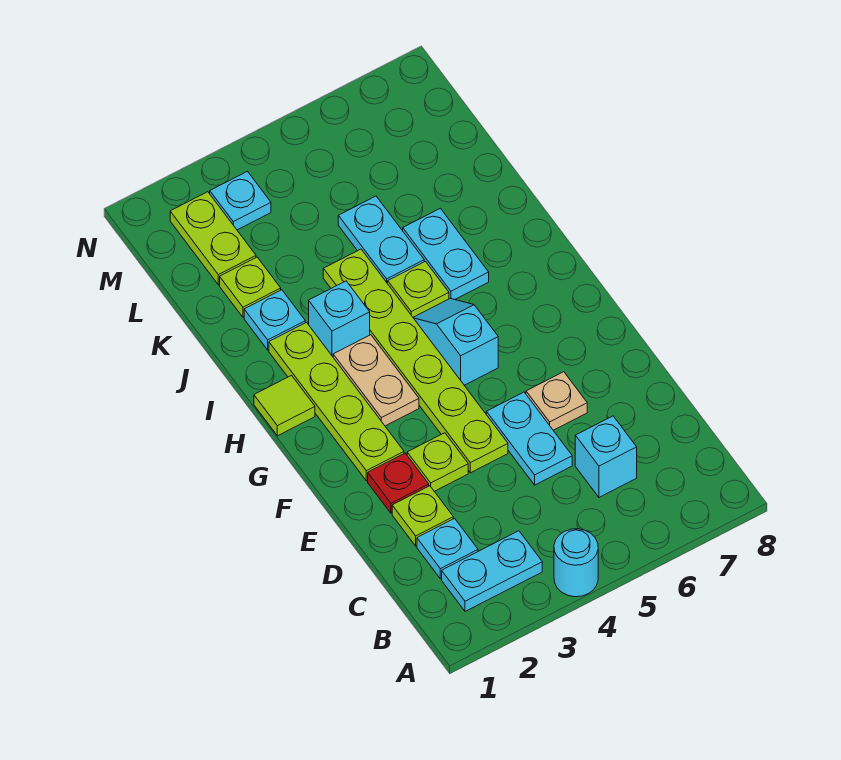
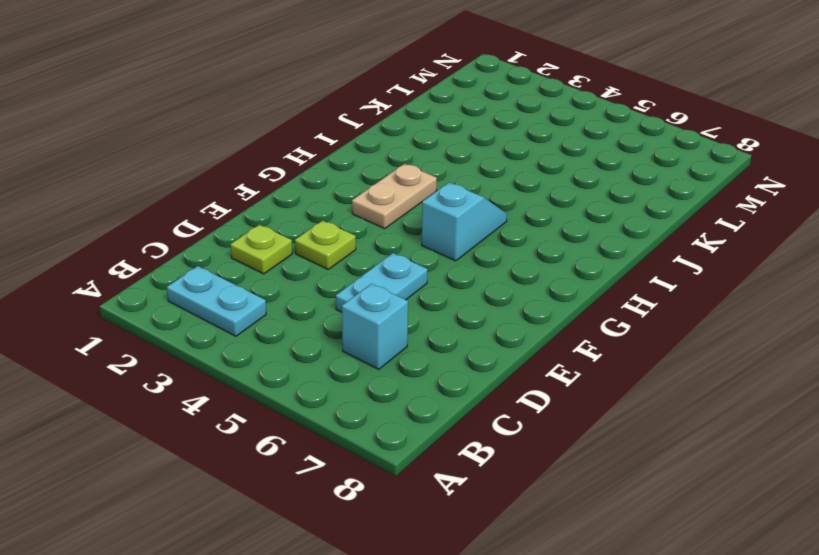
none -> cyan 1x1 round brick [554,529,598,597]
none -> cyan 1x1 plate [417,519,478,579]
none -> red 1x1 plate [368,453,429,513]

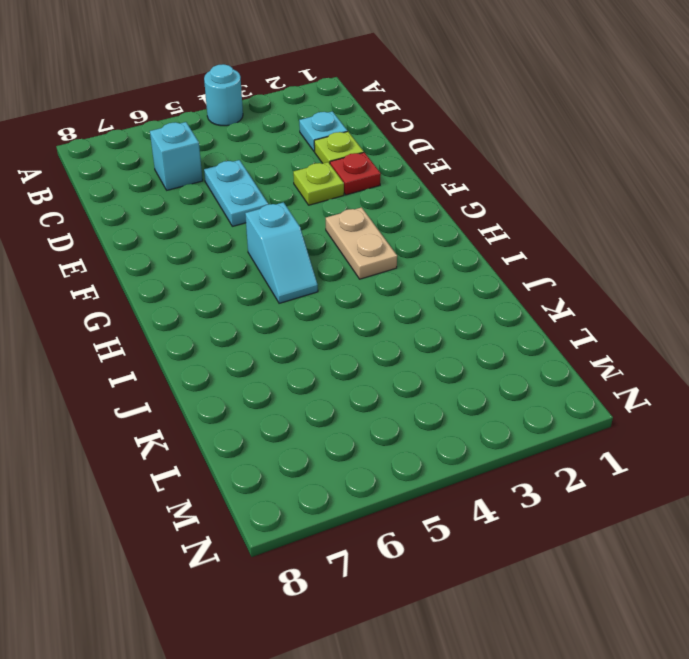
none -> cyan 1x2 plate [442,531,542,611]
none -> lime 1x6 plate [323,249,508,473]
none -> tan 1x1 plate [526,372,587,430]

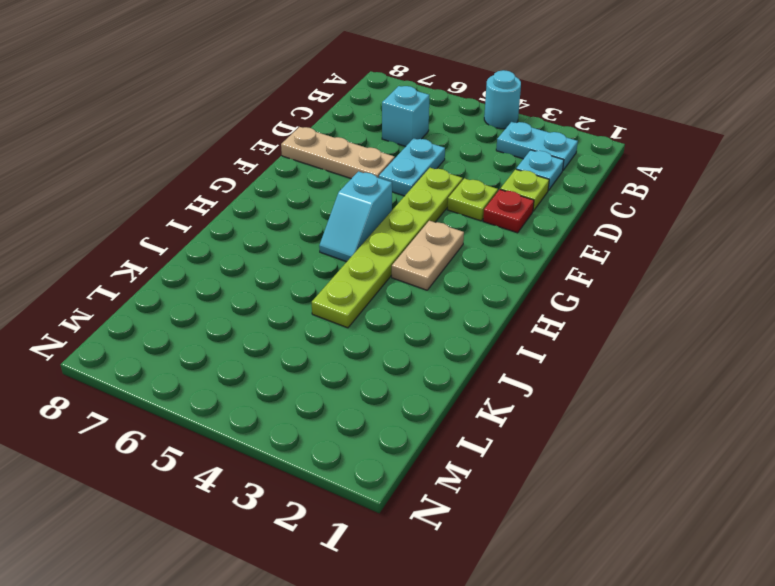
tan 1x3 plate [281,127,395,179] -> tan 1x1 plate [526,372,587,430]
none -> lime 1x4 plate [269,323,404,481]
none -> lime 1x1 tile [254,376,315,436]
none -> cyan 1x1 brick [309,281,370,357]

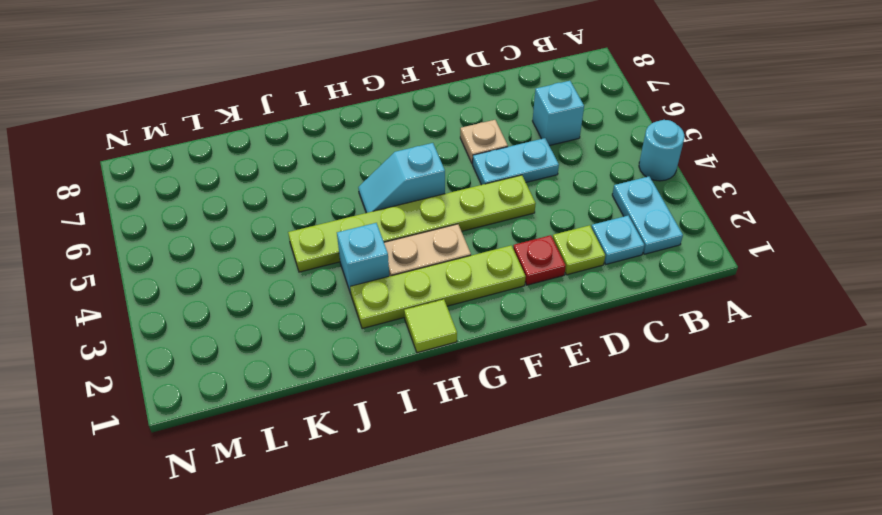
none -> lime 1x1 plate [407,433,468,491]
none -> lime 1x1 plate [388,261,449,317]
none -> cyan 1x2 plate [403,208,489,299]

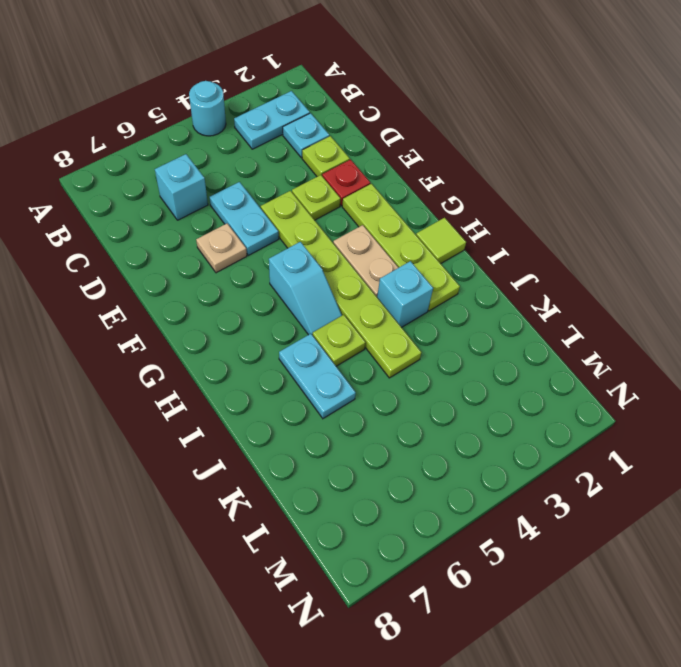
none -> cyan 1x1 plate [244,290,305,350]
none -> cyan 1x2 plate [338,196,424,284]
none -> lime 1x1 plate [220,257,281,317]

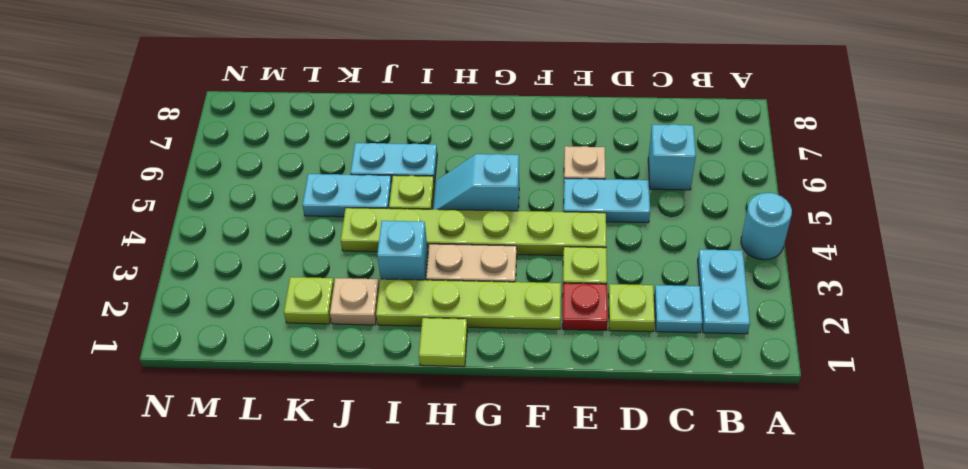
tan 1x1 plate [330,278,379,325] -> cyan 1x1 plate [244,290,305,350]
none -> lime 1x2 plate [170,192,256,285]
none -> cyan 1x1 plate [210,171,271,230]

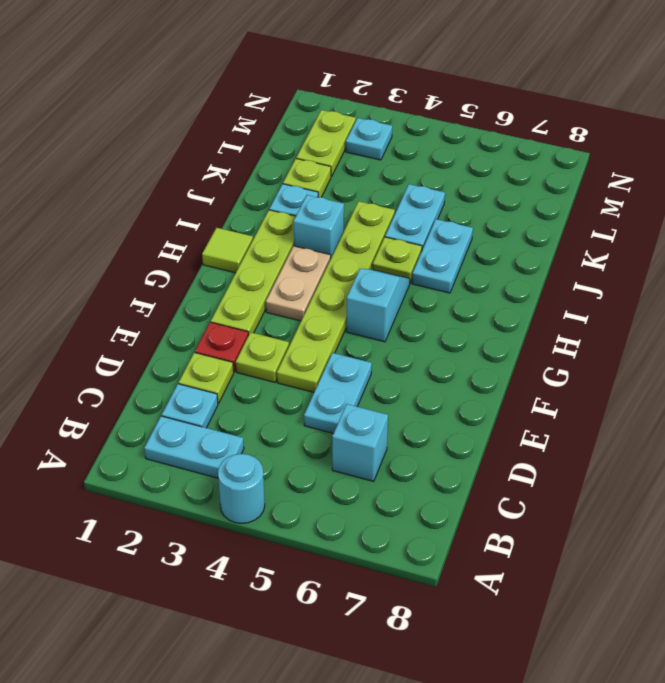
none -> tan 1x1 plate [526,372,587,430]

